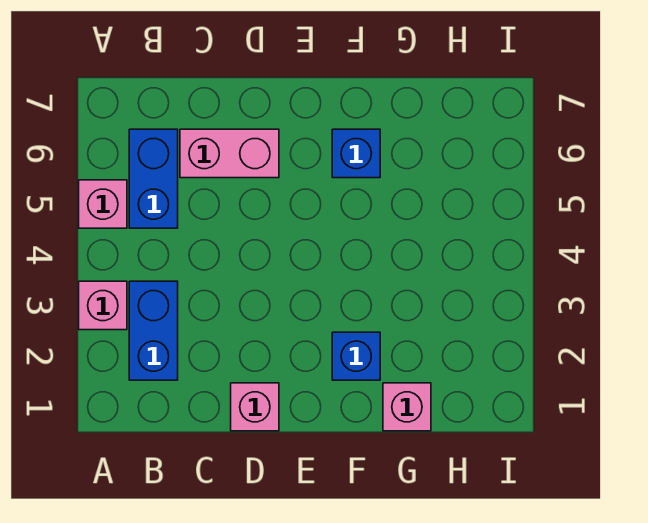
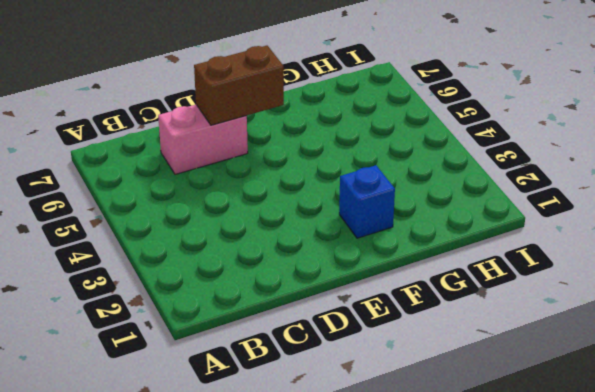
brown 1x2 brick [194,46,284,125] -> none
none -> pink 1x1 brick [79,281,127,330]
none -> pink 1x1 brick [79,180,127,228]

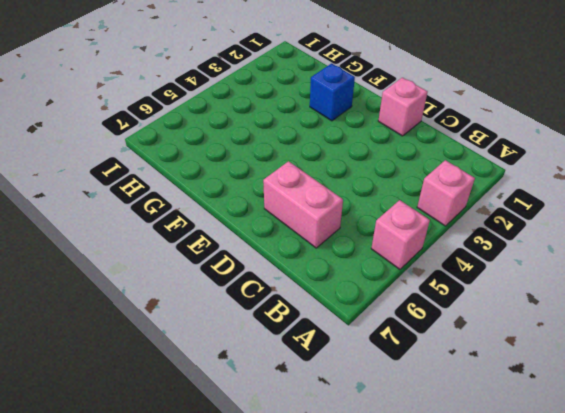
none -> blue 1x2 brick [129,281,178,380]
none -> blue 1x2 brick [129,129,178,228]

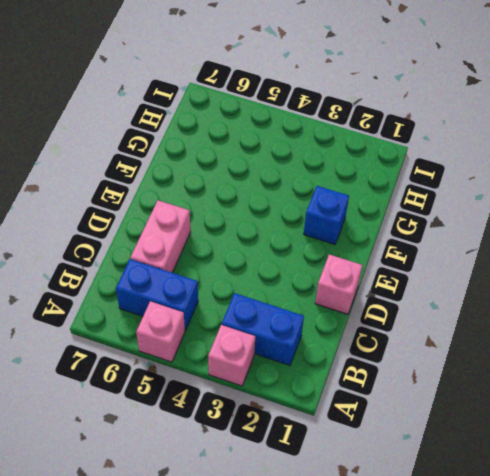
none -> blue 1x1 brick [332,129,380,178]
none -> pink 1x1 brick [383,383,431,431]

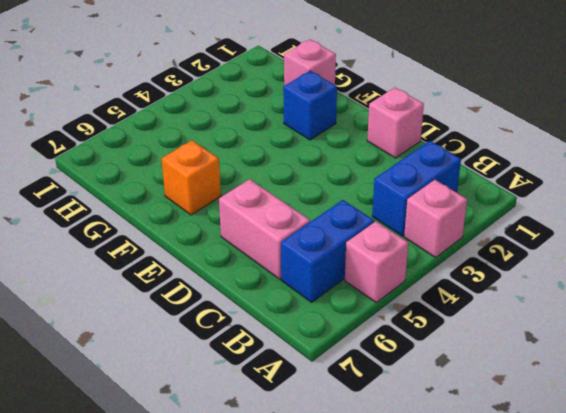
orange 1x1 brick [162,140,221,215] -> blue 1x1 brick [332,129,380,178]

